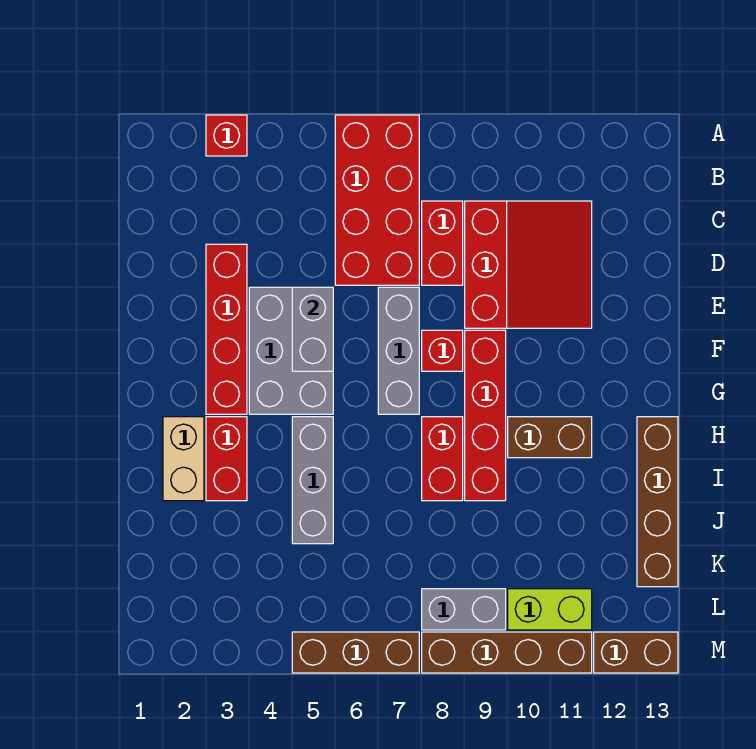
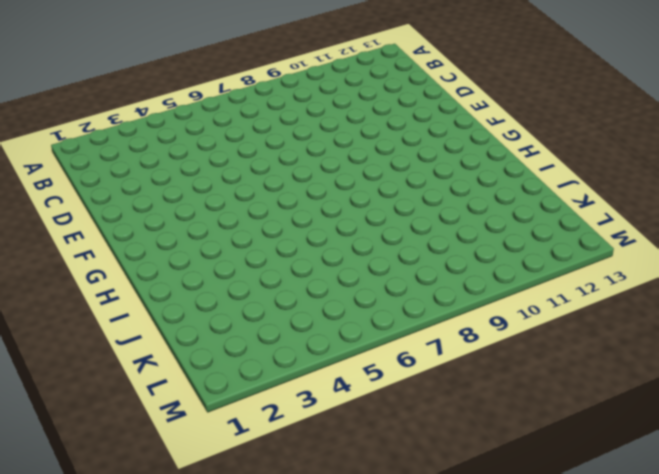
none -> red 1x1 brick [206,115,247,156]
none -> red 2x4 brick [335,115,419,285]
none -> red 1x2 brick [422,201,463,285]

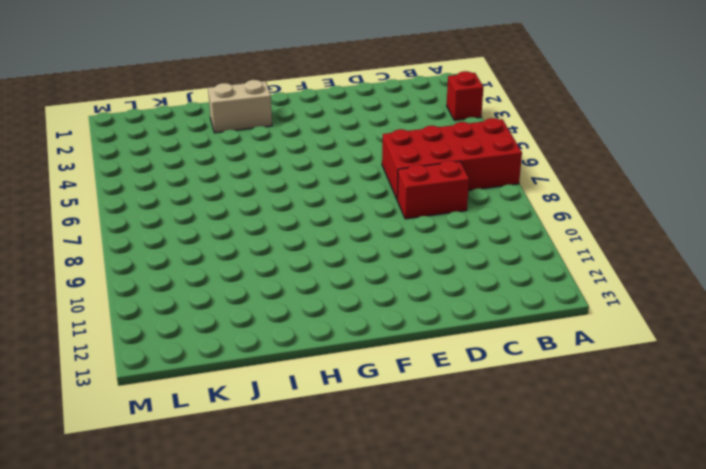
none -> red 3x3 slope [465,201,592,328]
none -> red 1x4 brick [206,244,247,414]
none -> grey 2x3 brick [249,287,333,414]

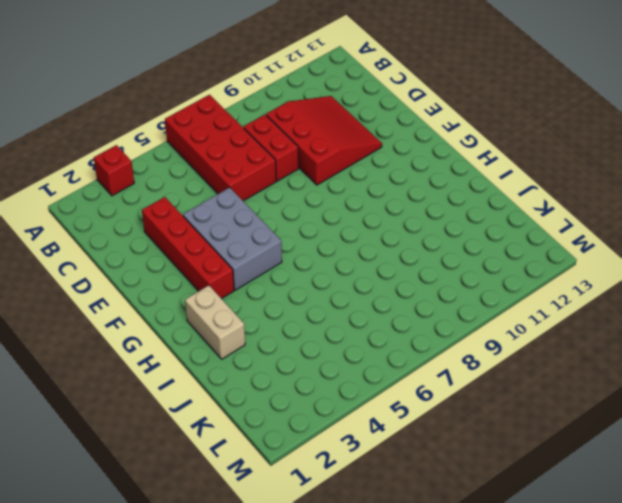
none -> grey 1x3 brick [378,287,419,414]
none -> red 1x1 brick [422,330,463,371]
none -> red 1x4 brick [465,330,506,501]

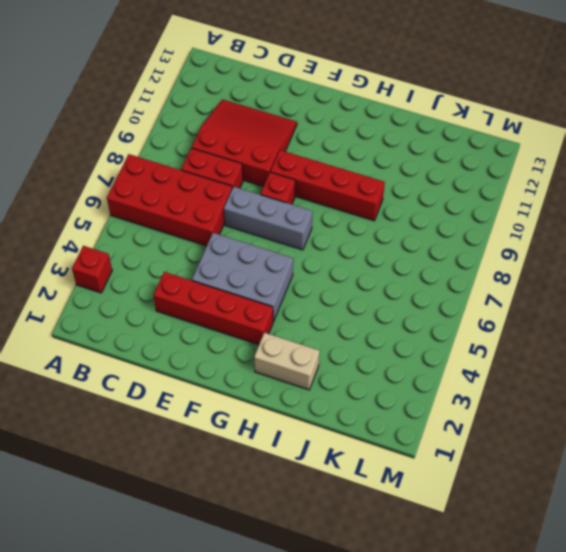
none -> red 1x2 brick [206,417,247,501]
none -> grey 1x3 brick [292,417,333,544]
none -> red 1x2 brick [422,417,463,501]

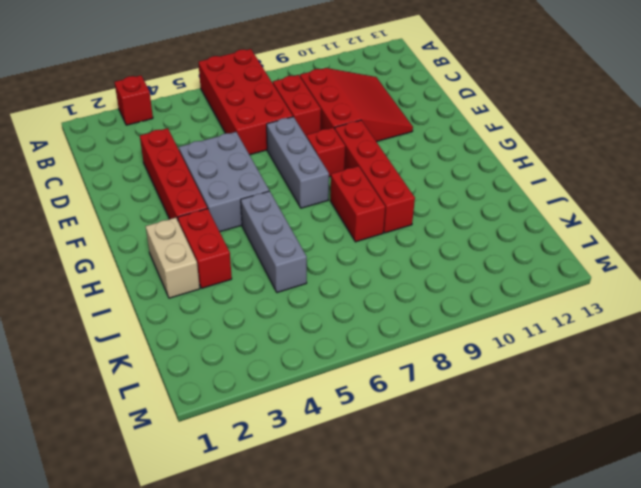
none -> brown 1x2 brick [508,417,592,458]
none -> brown 1x4 brick [637,417,678,587]
none -> grey 1x2 brick [422,589,506,630]

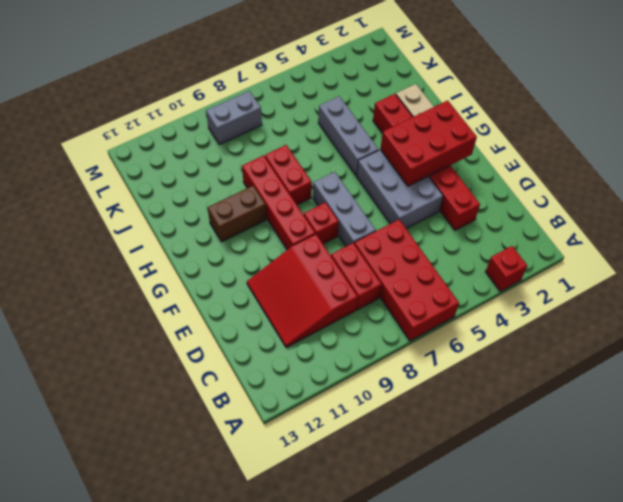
red 2x3 brick [380,101,477,186] -> none
none -> brown 1x4 brick [637,417,678,587]
none -> lime 1x2 brick [508,589,592,630]
none -> brown 1x3 brick [292,632,419,673]

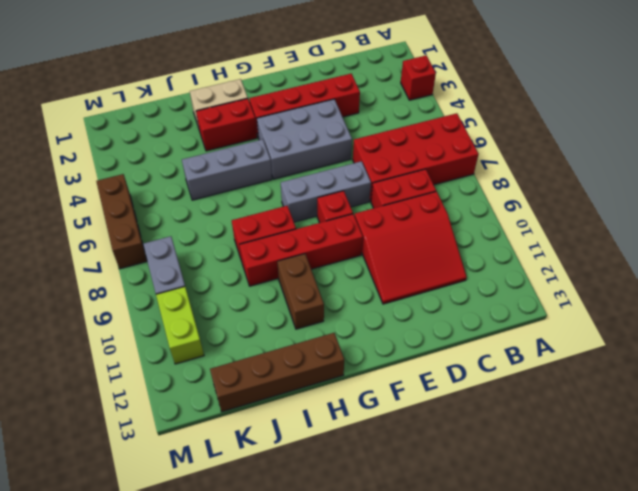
none -> brown 1x4 brick [422,632,592,673]
none -> brown 1x2 brick [594,632,678,673]
none -> grey 1x2 brick [292,287,333,371]

